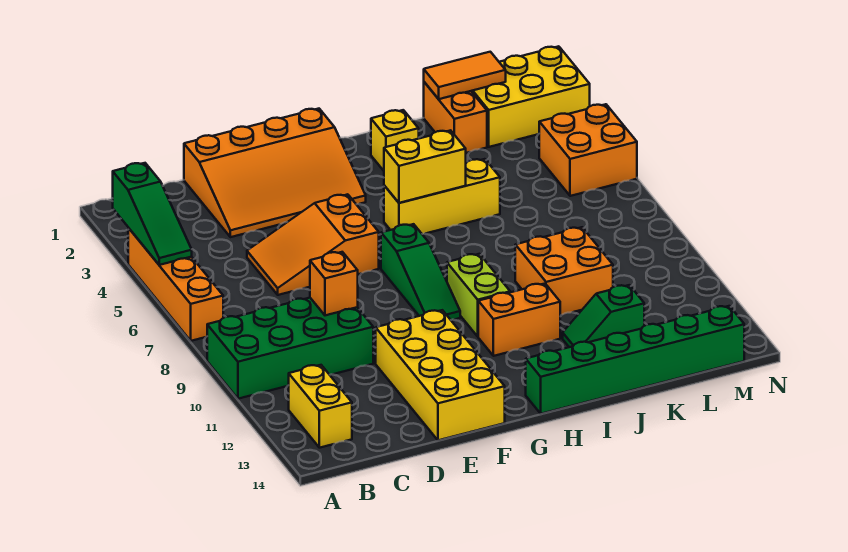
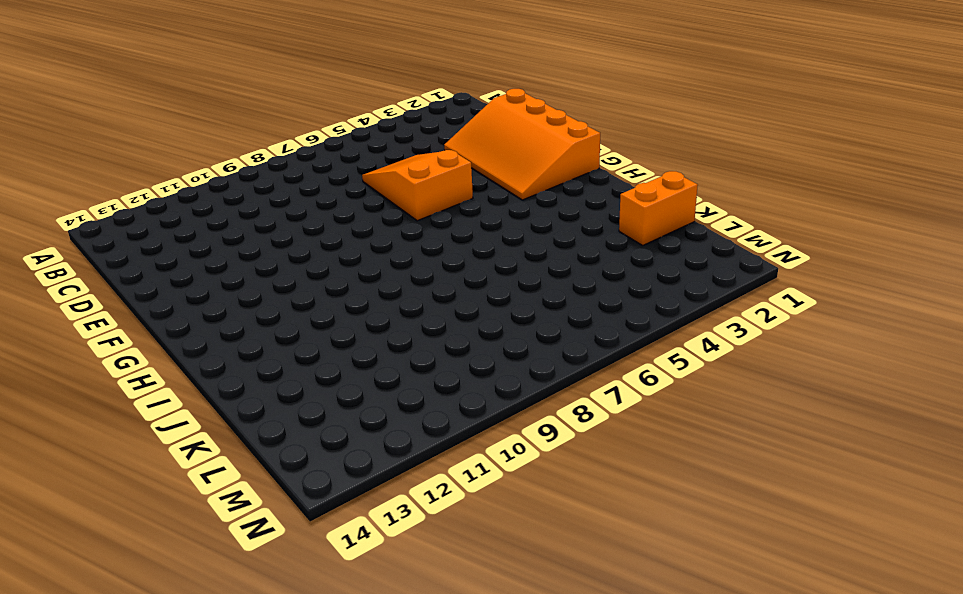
none -> orange 1x4 brick [128,228,223,341]
none -> green 2x4 brick [207,298,373,399]
none -> yellow 1x2 brick [289,365,352,448]

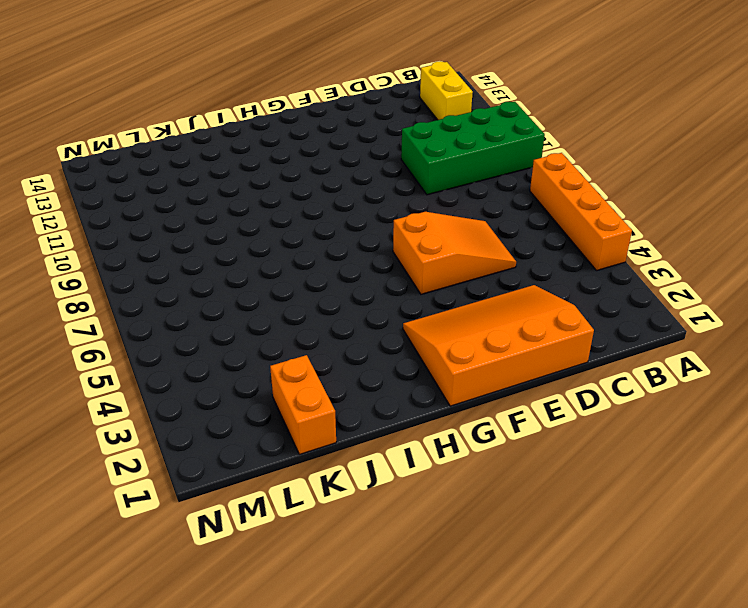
none -> yellow 2x4 brick [376,310,505,440]
none -> green 1x3 slope [381,224,460,320]
none -> yellow 1x3 brick [384,159,500,234]

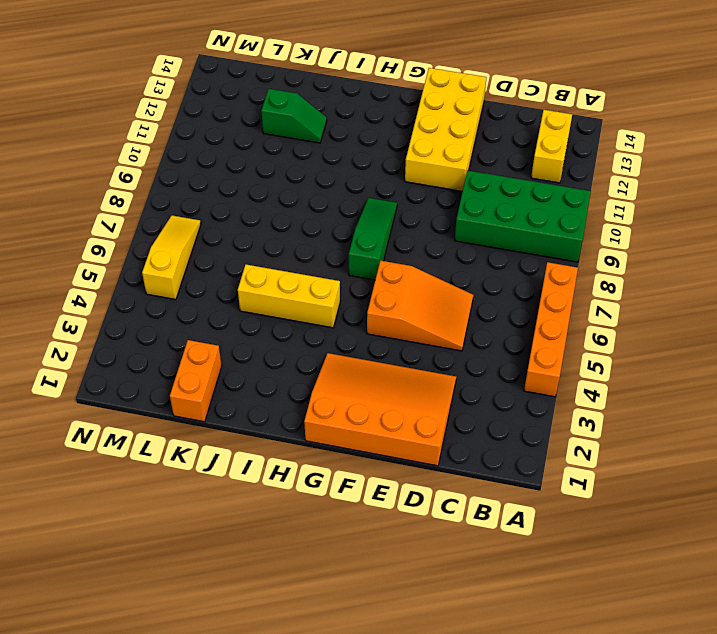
yellow 1x3 slope [142,215,201,300] -> orange 2x2 brick [539,104,637,196]
none -> lime 1x2 brick [447,254,510,336]
none -> orange 1x2 brick [478,284,560,356]
none -> green 1x6 brick [526,306,744,414]

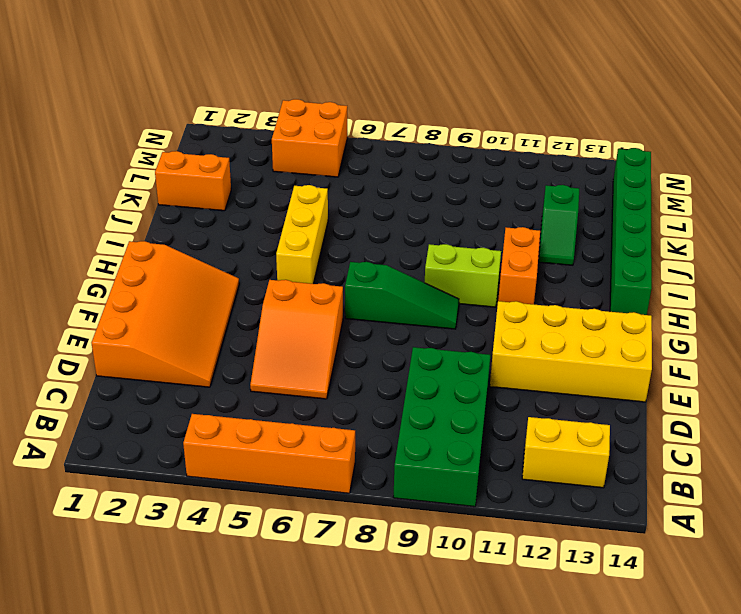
none -> yellow 1x1 brick [371,110,419,171]
none -> orange 2x2 brick [515,227,613,315]
none -> yellow 2x3 brick [471,46,590,147]

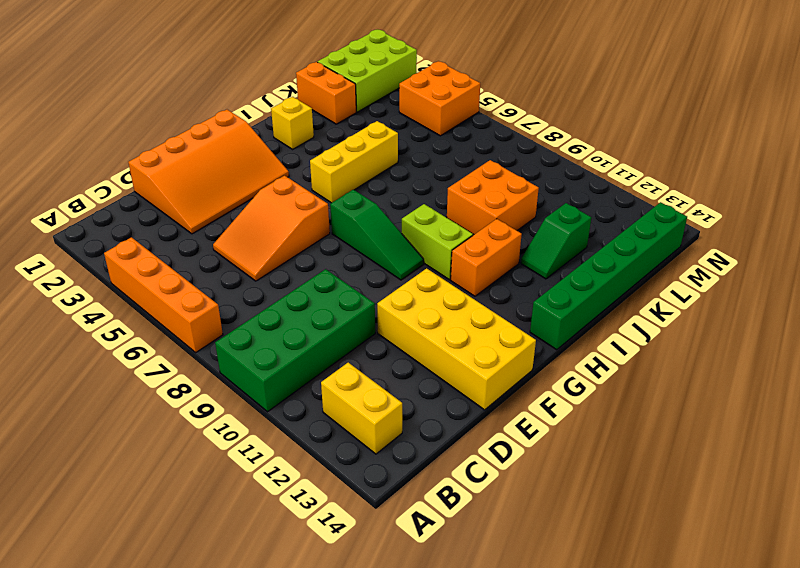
lime 2x3 brick [318,30,417,112] -> yellow 2x3 brick [471,46,590,147]
none -> green 1x3 slope [113,163,192,265]
none -> orange 1x1 brick [310,252,358,315]
none -> yellow 1x2 brick [384,130,466,203]

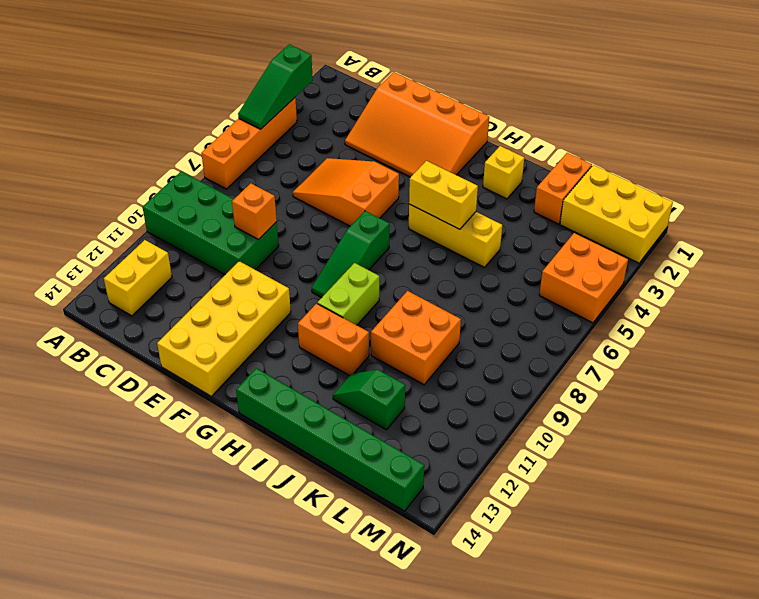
none -> orange 1x2 tile [424,52,506,99]

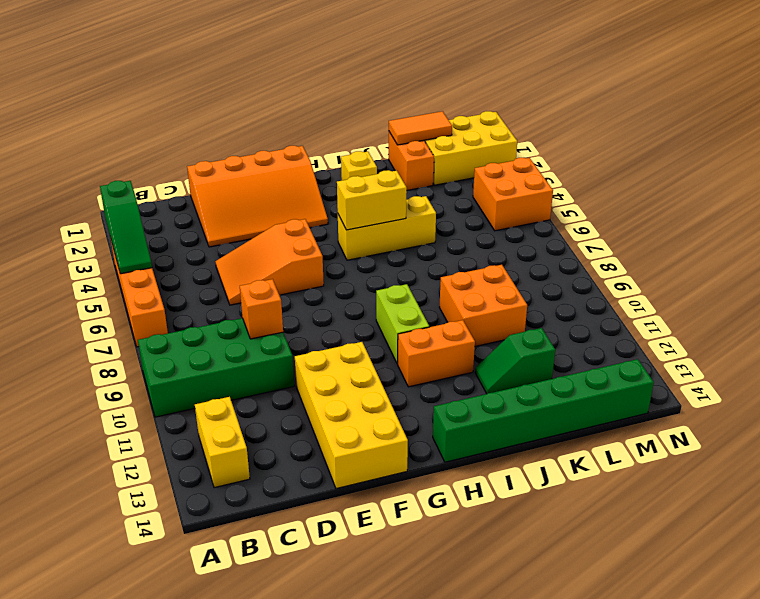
none -> green 1x3 slope [381,224,460,320]

